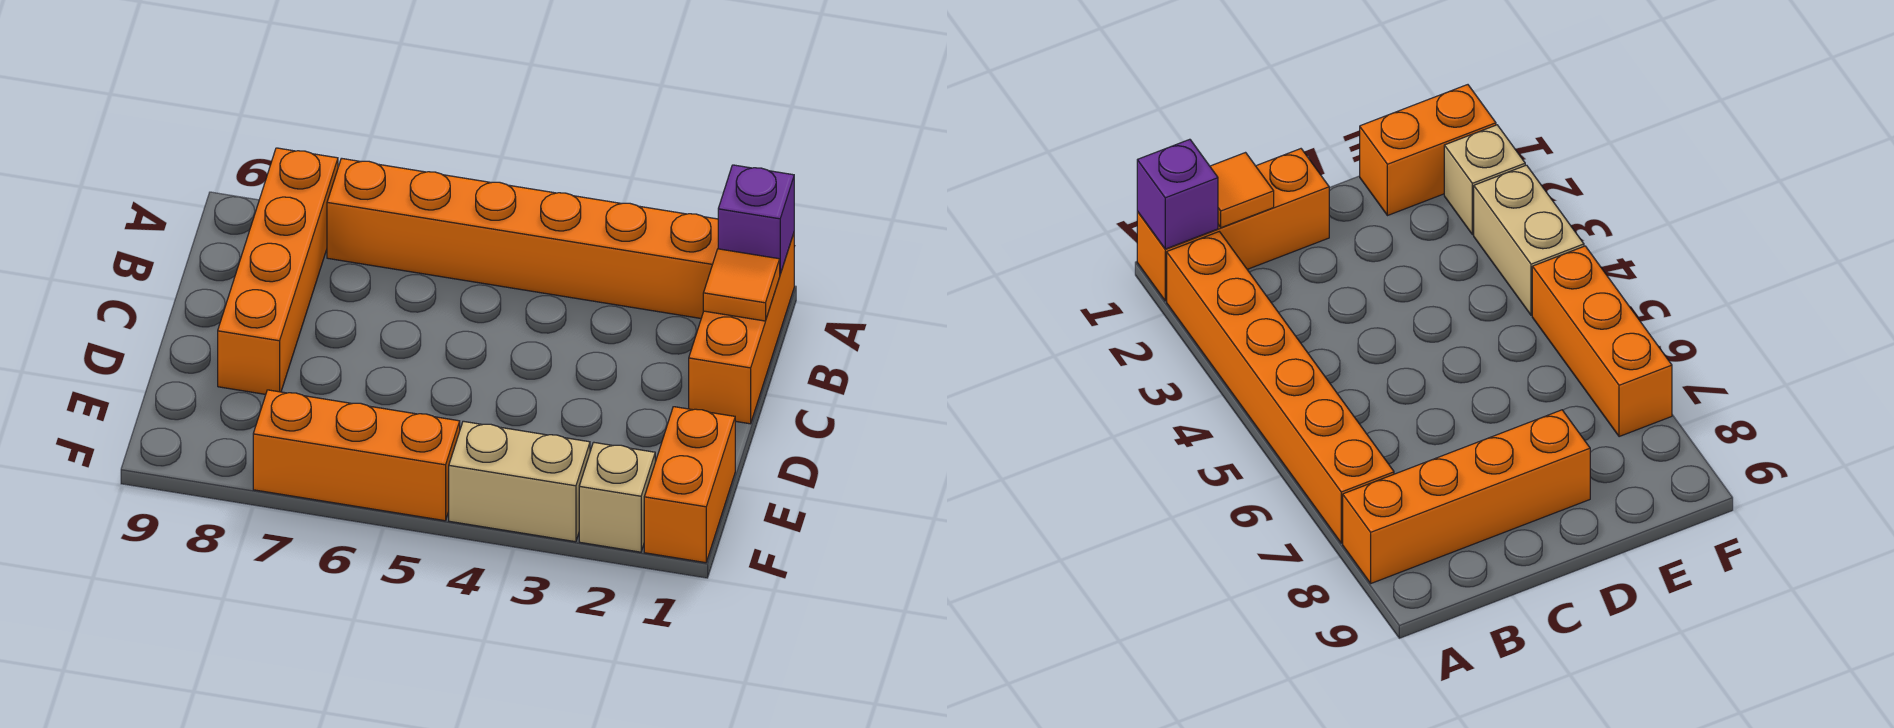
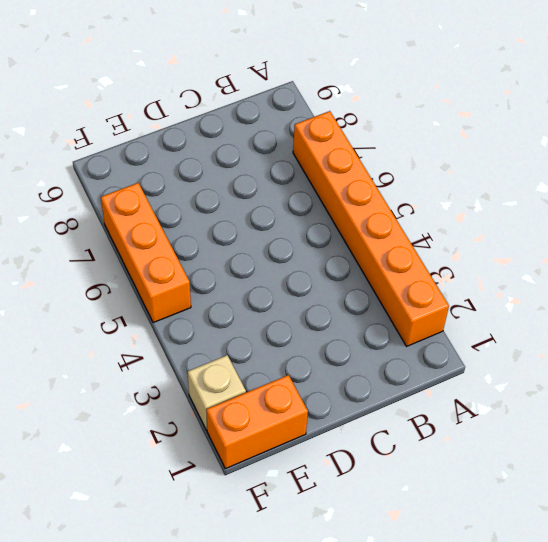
none -> orange 1x3 brick [689,234,794,424]
none -> orange 1x4 brick [218,148,338,394]

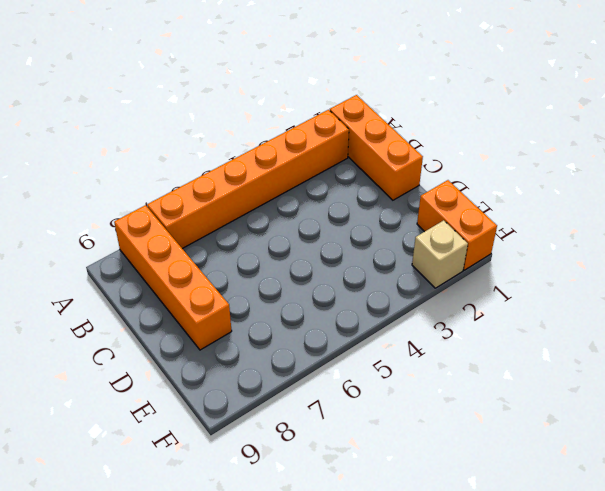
none -> tan 1x2 brick [449,421,590,542]
none -> orange 1x3 brick [253,390,460,521]

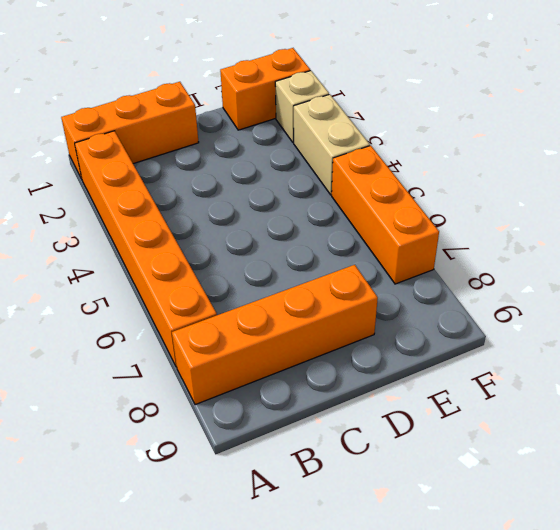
none -> purple 1x1 brick [718,165,794,274]
none -> orange 1x1 tile [703,249,780,321]

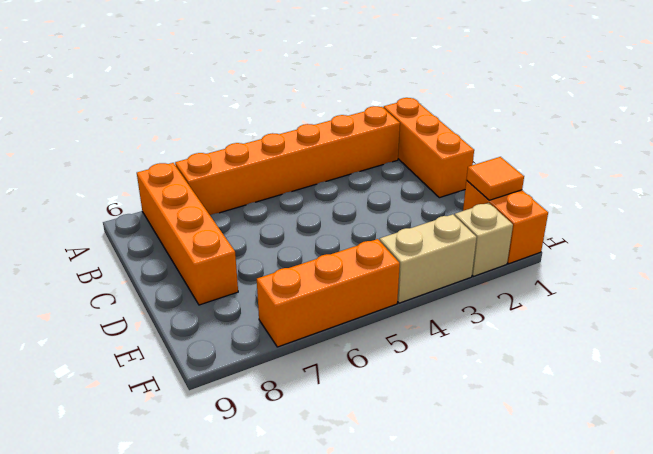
orange 1x1 tile [466,157,524,200] -> orange 1x1 tile moved to [703,249,780,321]
none -> purple 1x1 brick [718,165,794,274]

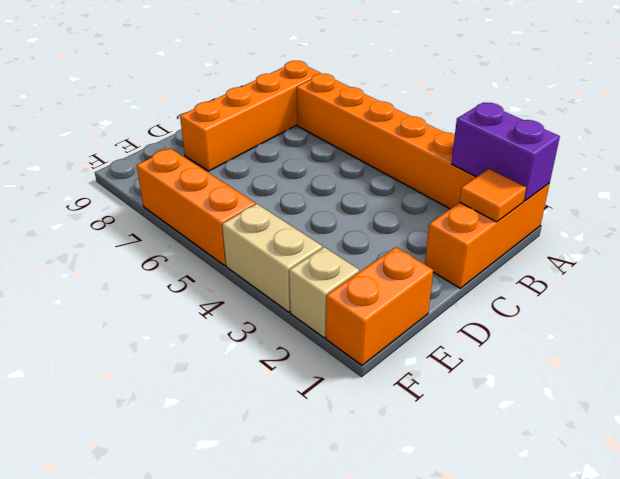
purple 1x2 brick [451,103,560,201] -> purple 1x1 brick [718,165,794,274]

